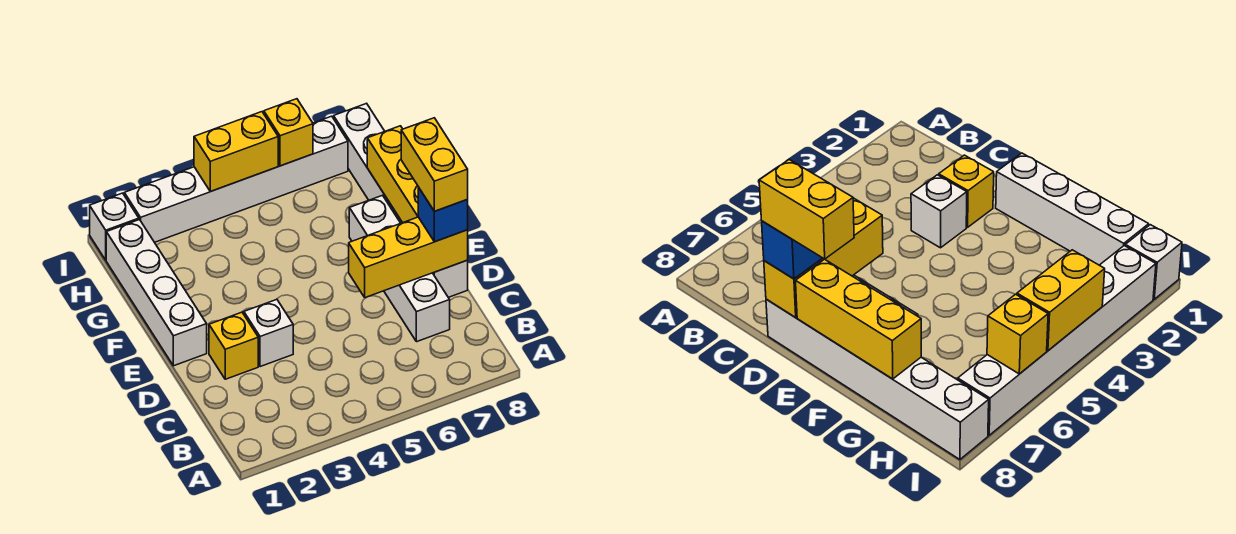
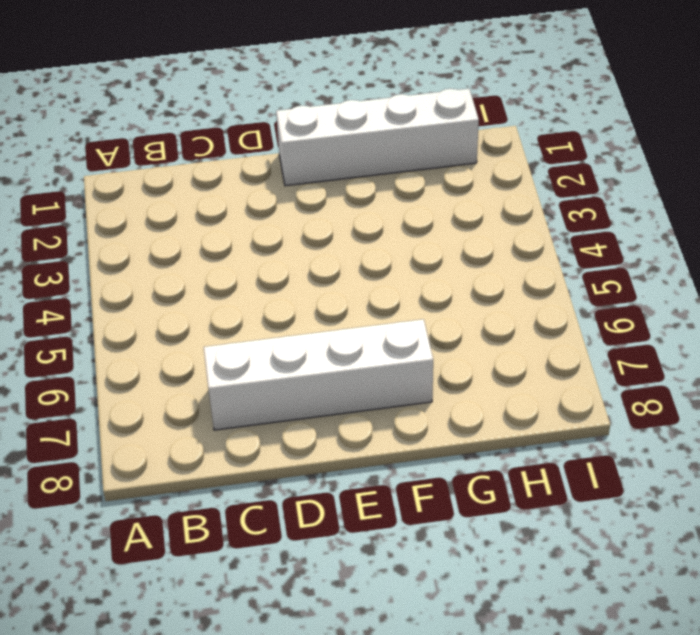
none -> yellow 1x1 brick [209,312,258,379]
none -> white 1x1 brick [244,300,293,367]
none -> white 1x6 brick [334,103,468,297]

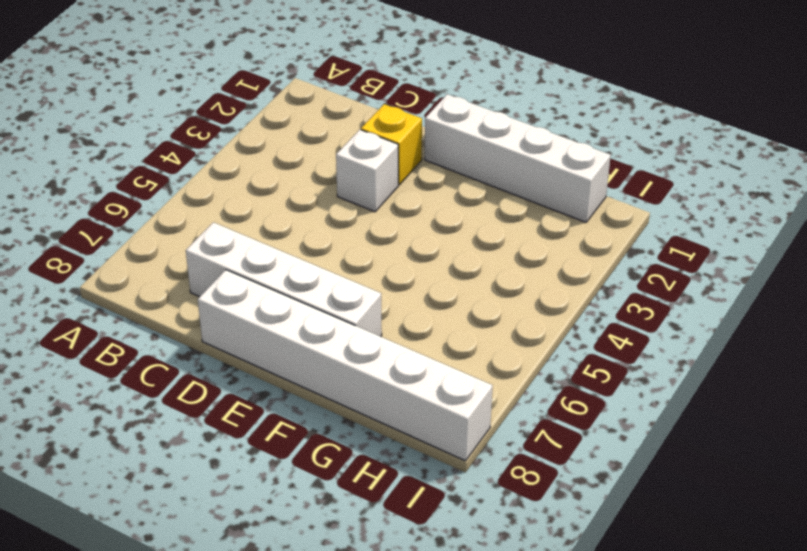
none -> white 1x1 brick [90,193,139,260]
none -> white 1x6 brick [124,116,348,242]
none -> yellow 1x3 brick [349,217,468,298]

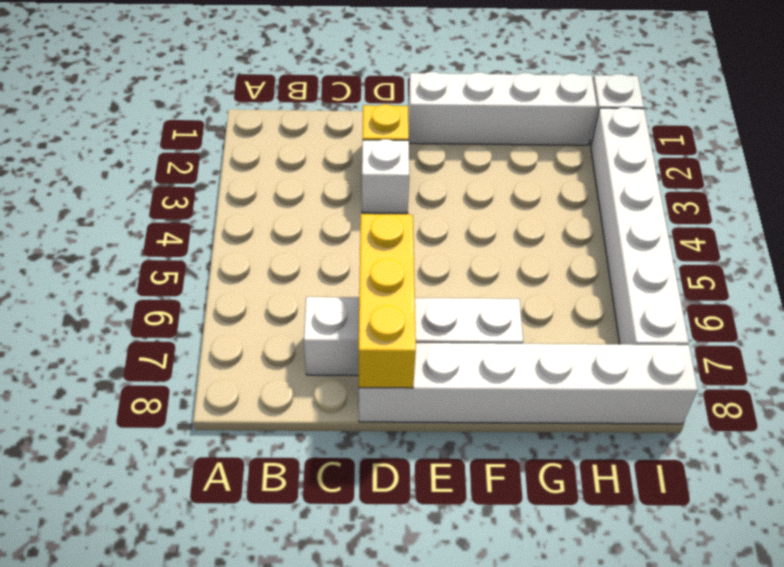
none -> yellow 1x3 brick [367,126,418,223]
none -> yellow 1x2 brick [194,112,278,192]
none -> yellow 1x1 brick [264,99,313,166]

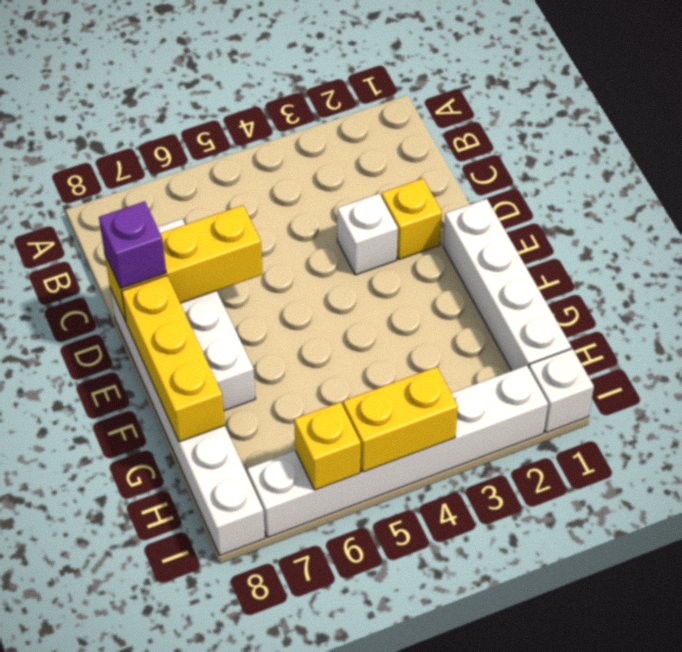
purple 1x1 brick [99,201,166,289] -> blue 1x1 brick [418,187,468,242]
none -> yellow 1x2 brick [401,118,468,211]

